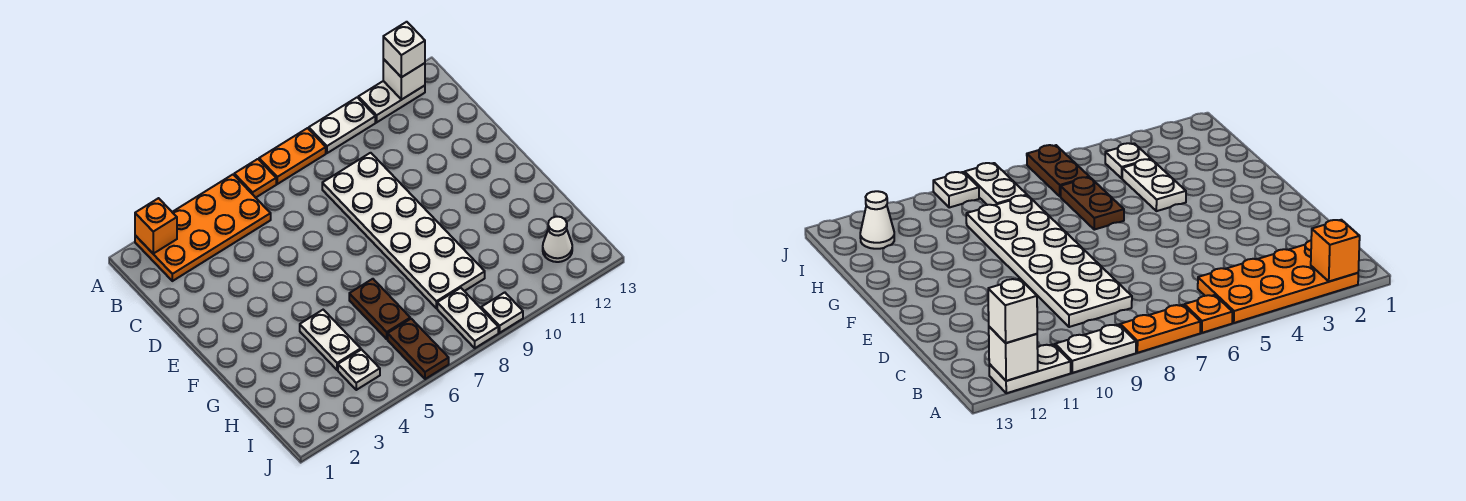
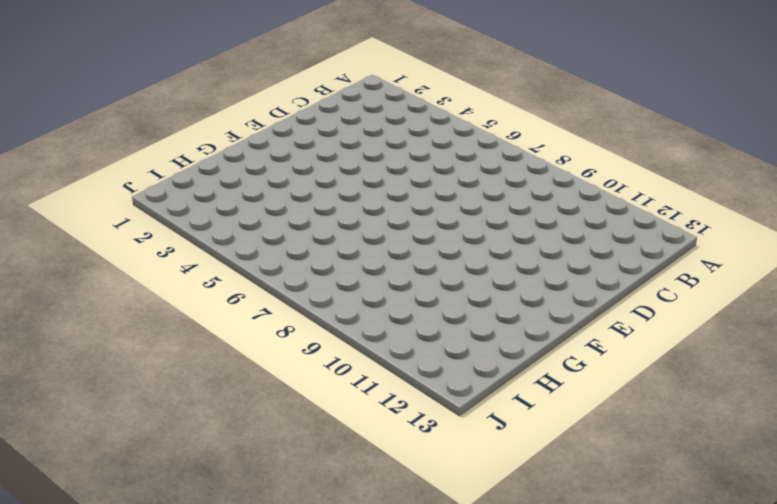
none -> orange 2x4 plate [135,175,271,281]
none -> orange 1x1 plate [234,159,276,198]
none -> orange 1x2 plate [259,128,326,184]

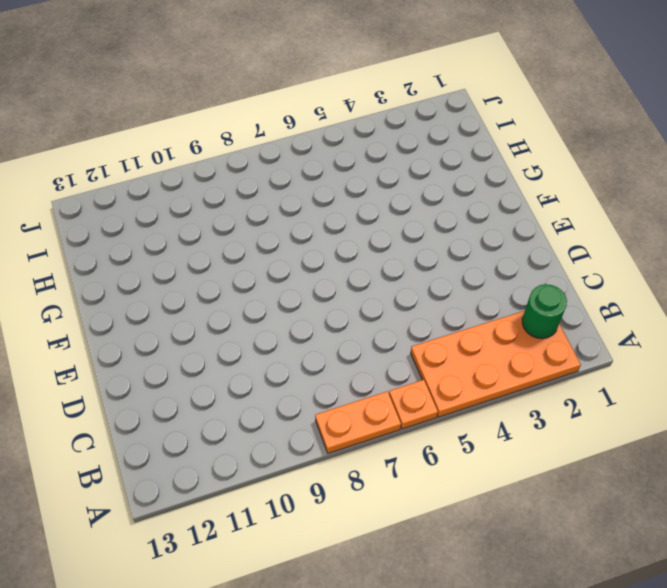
green 1x1 round brick [522,284,567,339] -> none
none -> white 1x2 plate [309,97,375,153]
none -> white 1x2 plate [358,81,425,122]
none -> white 2x6 plate [322,153,485,308]

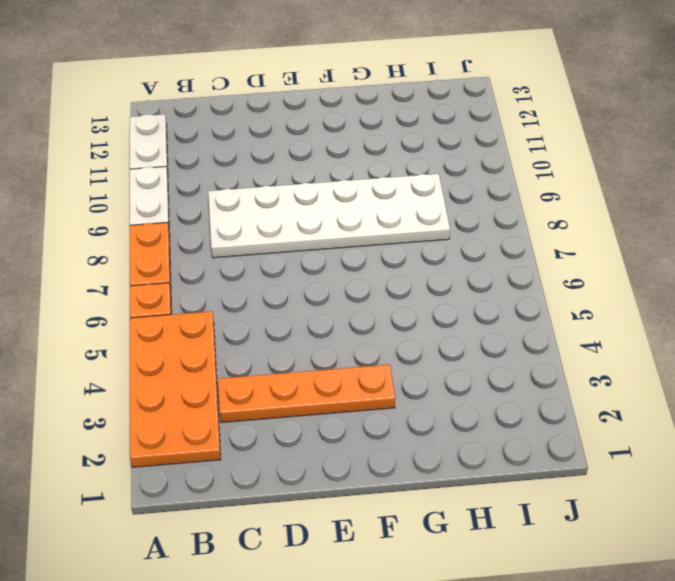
orange 1x4 plate [218,364,395,423] -> none
none -> white 1x2 plate [300,310,361,370]
none -> brown 1x2 plate [349,279,410,339]
none -> white 1x1 plate [338,350,380,390]

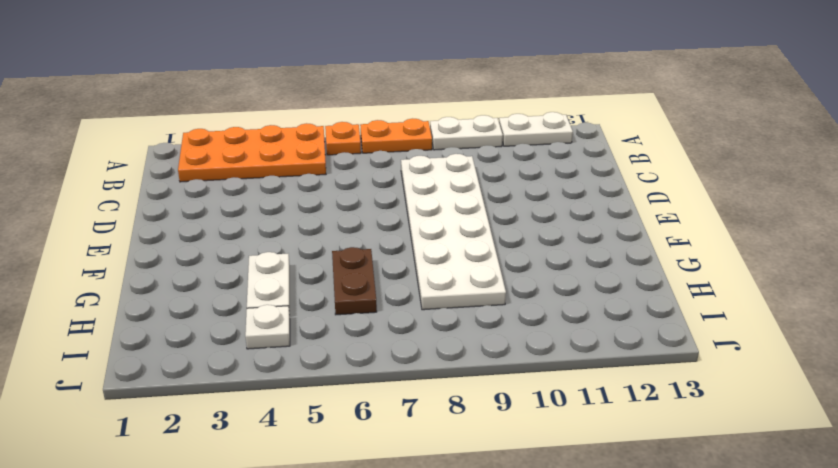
none -> brown 1x2 plate [388,319,449,379]
none -> white 1x2 plate [437,288,498,348]
none -> white 1x1 cone [543,217,572,262]

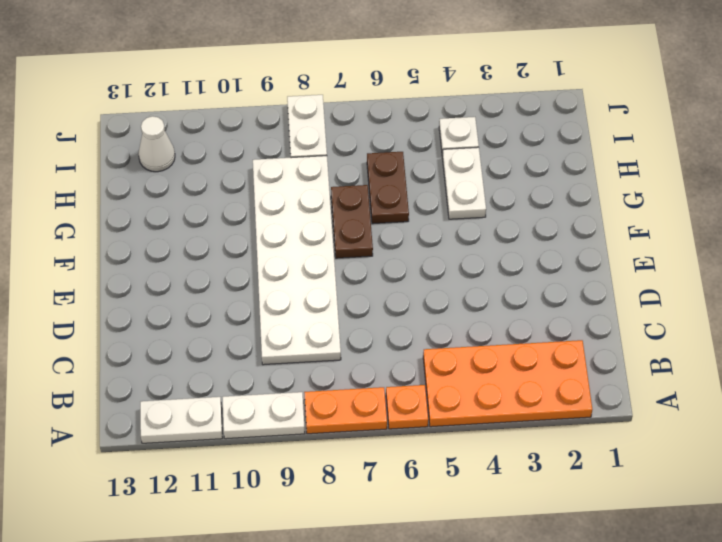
brown 1x2 plate [331,185,373,258] -> brown 1x2 plate moved to [388,319,449,379]
none -> white 1x1 plate [481,292,523,333]
none -> orange 1x1 brick [135,198,177,254]
none -> white 1x1 brick [383,59,425,100]

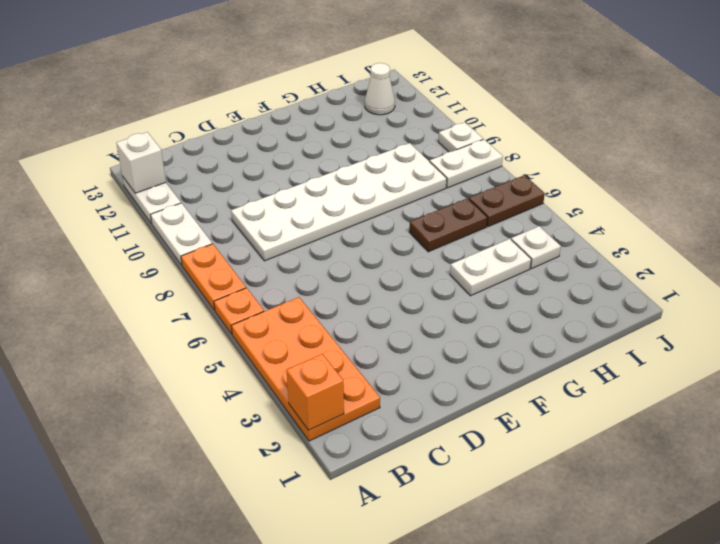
none -> white 1x1 brick [383,22,425,77]

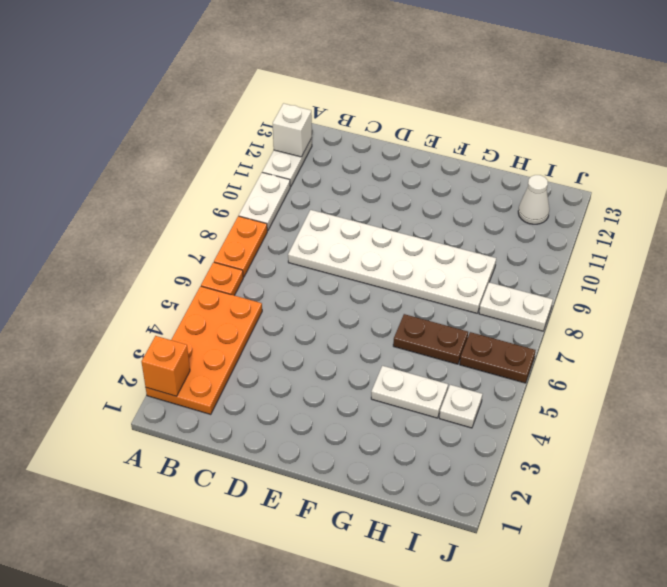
none -> white 1x1 plate [481,292,523,333]
none -> white 1x1 brick [383,22,425,77]

